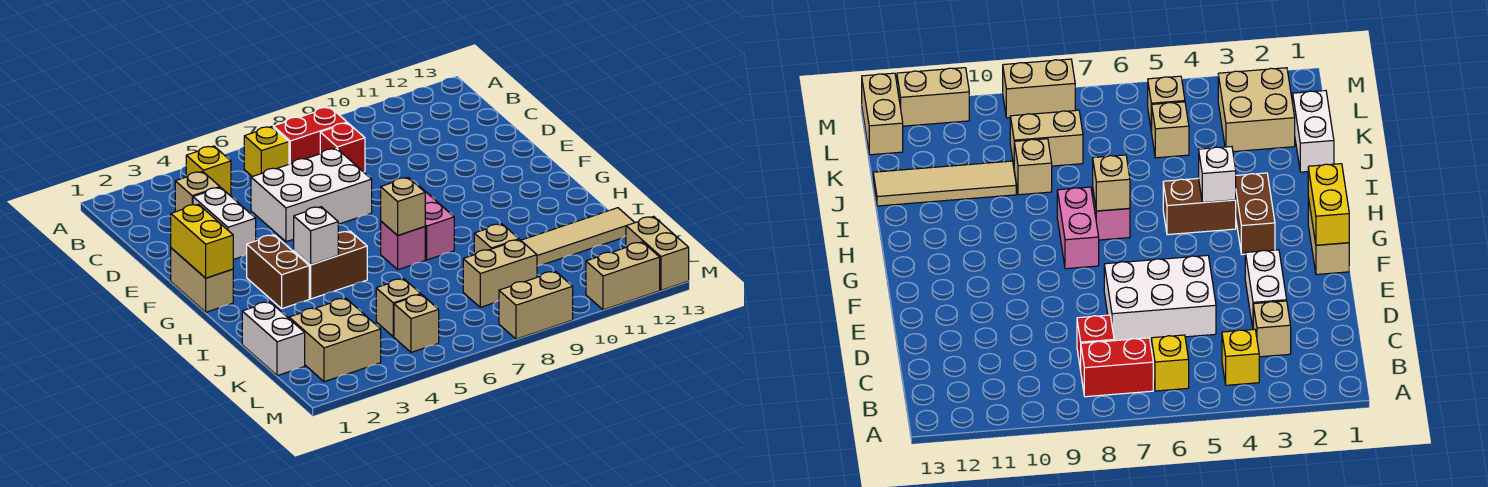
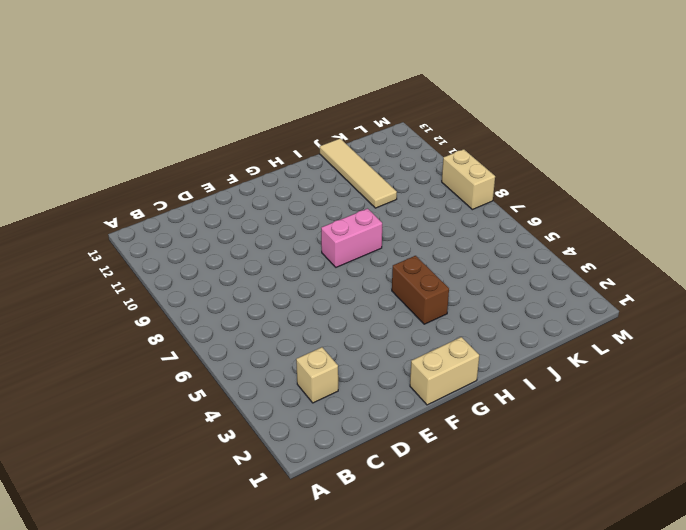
none -> yellow 1x1 brick [186,146,231,195]
none -> yellow 1x1 brick [244,127,289,177]
none -> red 1x2 brick [273,107,347,164]

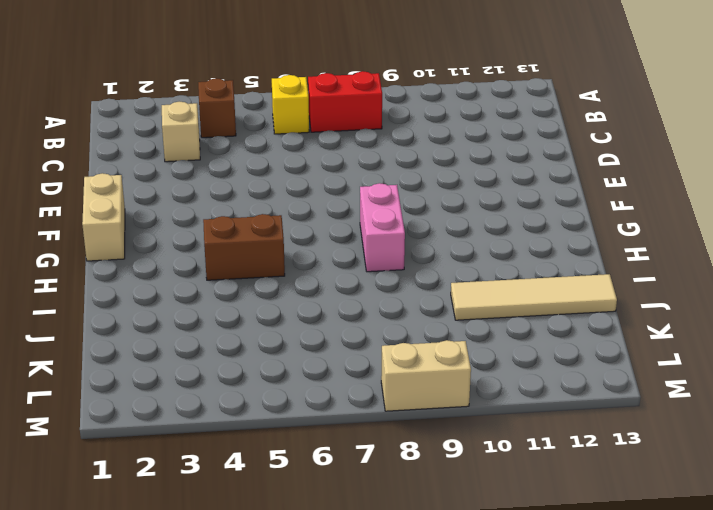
brown 1x1 brick [198,78,236,138] -> yellow 1x1 brick [186,146,231,195]
none -> red 1x1 brick [320,123,365,172]
none -> white 1x2 brick [193,187,256,260]
none -> white 2x3 brick [251,148,372,242]

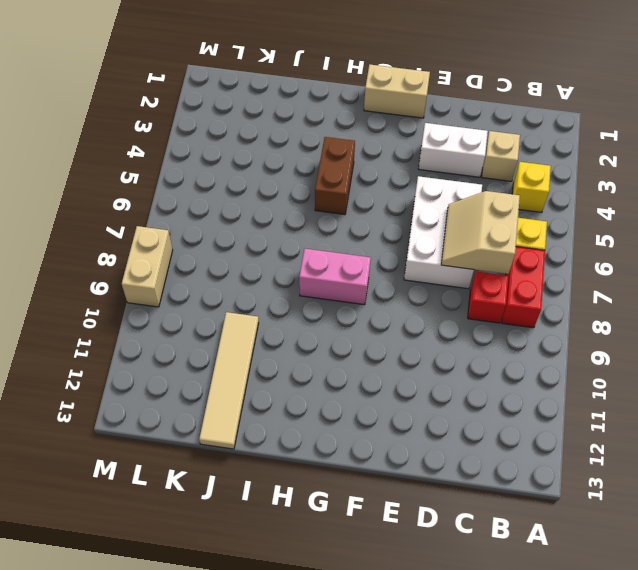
tan 2x2 slope [441,191,520,274] -> none
none -> brown 1x2 brick [247,235,309,309]
none -> pink 1x1 brick [381,221,425,270]
none -> white 1x2 brick [242,302,305,376]

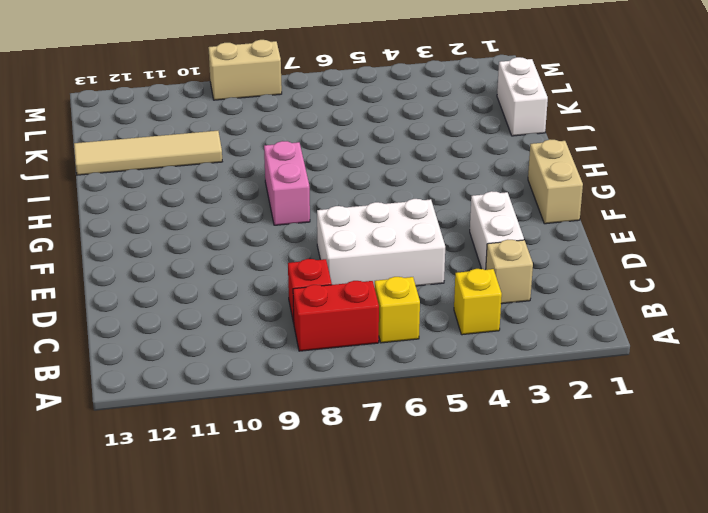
none -> brown 1x2 brick [247,235,309,309]
none -> brown 1x2 brick [294,231,367,299]
none -> pink 1x1 brick [381,221,425,270]

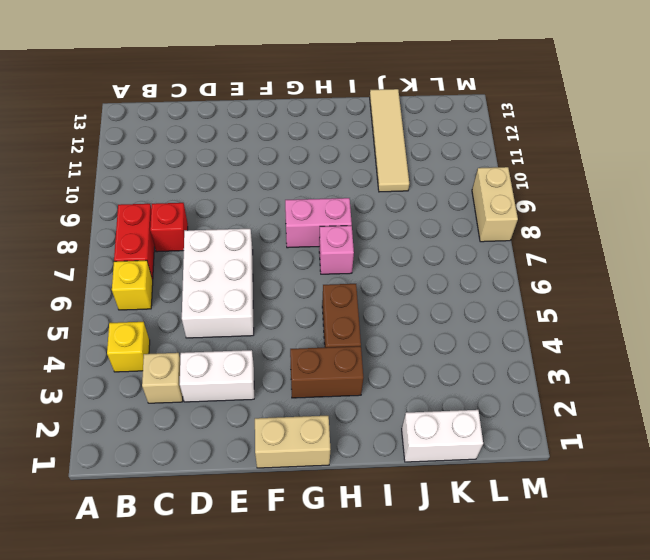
none -> tan 1x1 brick [474,224,519,255]
none -> tan 2x2 brick [289,298,381,382]
none -> tan 1x1 brick [376,279,421,337]

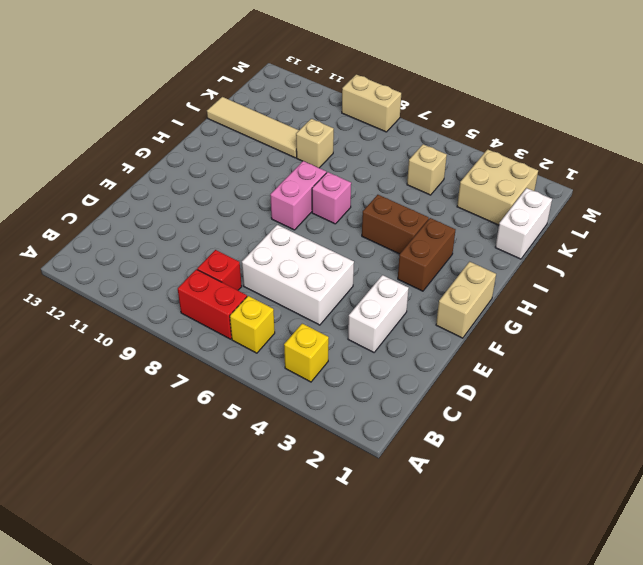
none -> tan 1x1 brick [175,172,220,212]
none -> tan 1x2 brick [463,240,537,307]
none -> tan 1x1 brick [394,295,439,352]

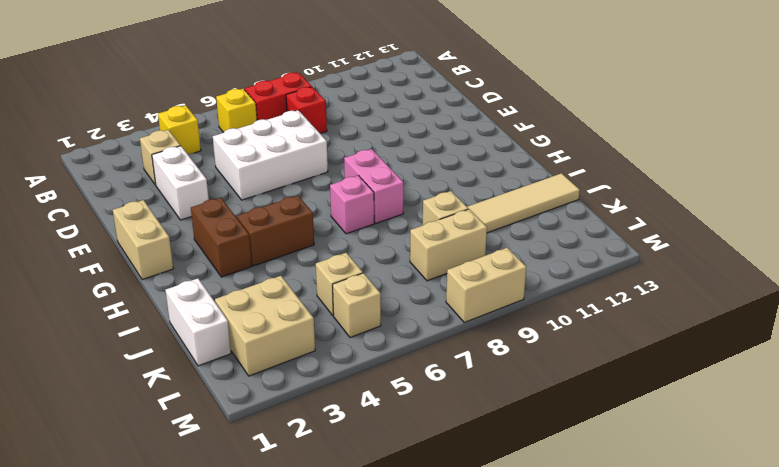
none -> tan 1x2 brick [626,216,689,290]
none -> tan 1x2 brick [586,242,660,310]
none -> yellow 1x2 brick [171,204,233,278]

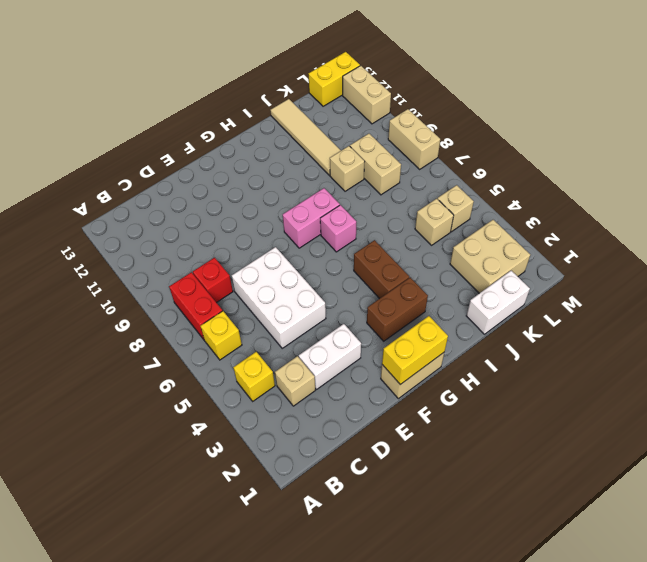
yellow 1x2 brick [309,52,360,106] -> tan 1x2 brick [626,216,689,290]
none -> white 1x1 brick [294,207,338,265]
none -> tan 1x1 brick [381,178,425,236]

